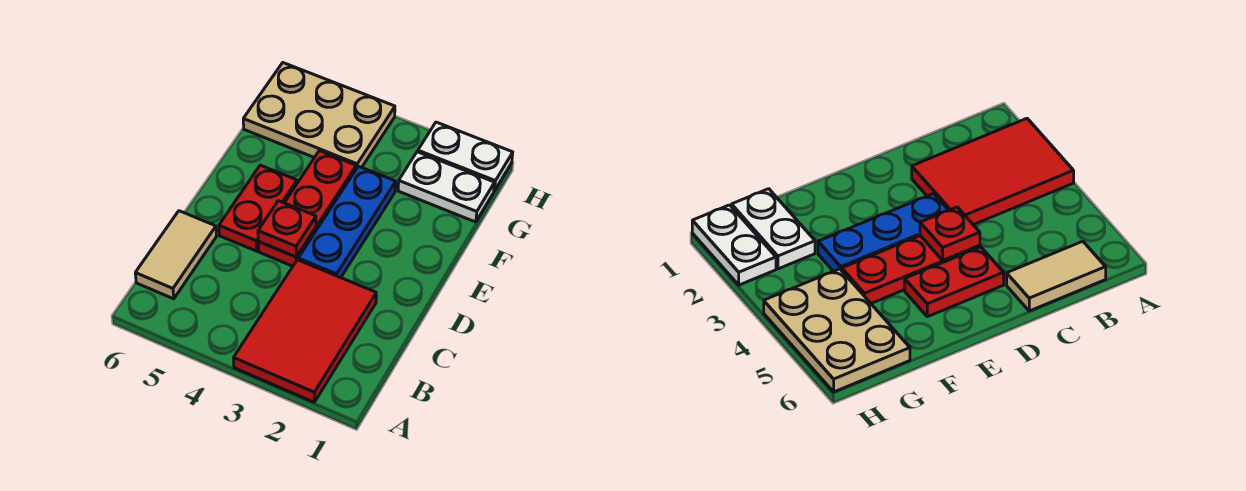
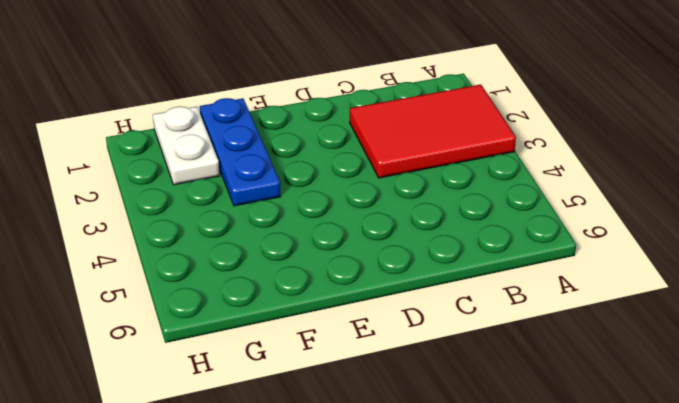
blue 1x3 plate [200,98,281,206] -> blue 1x3 plate turned to [298,166,396,278]
none -> tan 1x2 tile [135,211,216,299]
none -> red 1x3 plate [258,151,356,266]

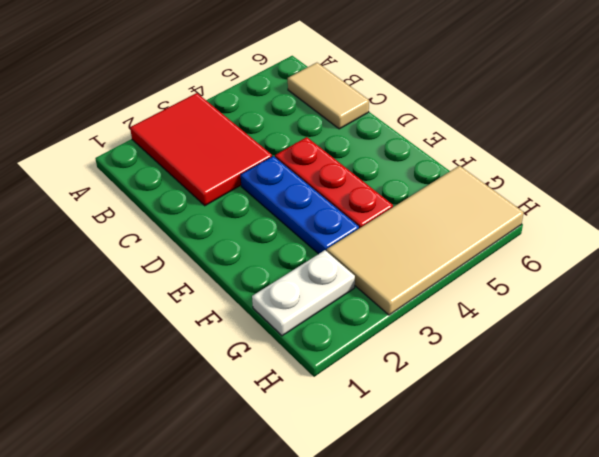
tan 2x4 tile [327,166,524,315] -> tan 2x3 plate [243,63,395,169]
none -> red 1x2 plate [219,165,297,251]
none -> white 1x2 plate [418,122,513,191]

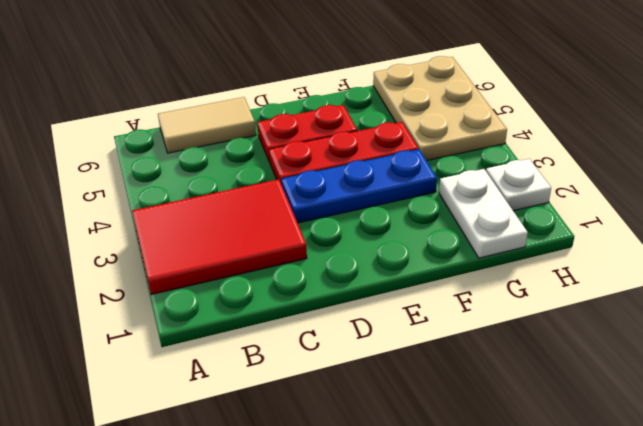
white 1x1 plate [486,159,551,211] -> white 1x2 plate [418,122,513,191]
none -> red 1x1 plate [258,201,316,257]

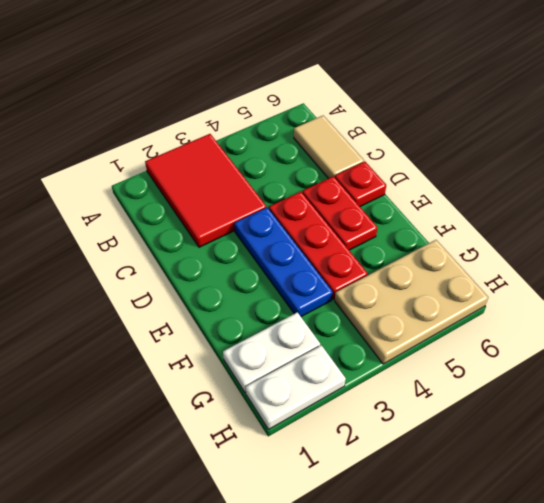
red 1x1 plate [335,162,386,207] -> red 1x1 plate moved to [258,201,316,257]

